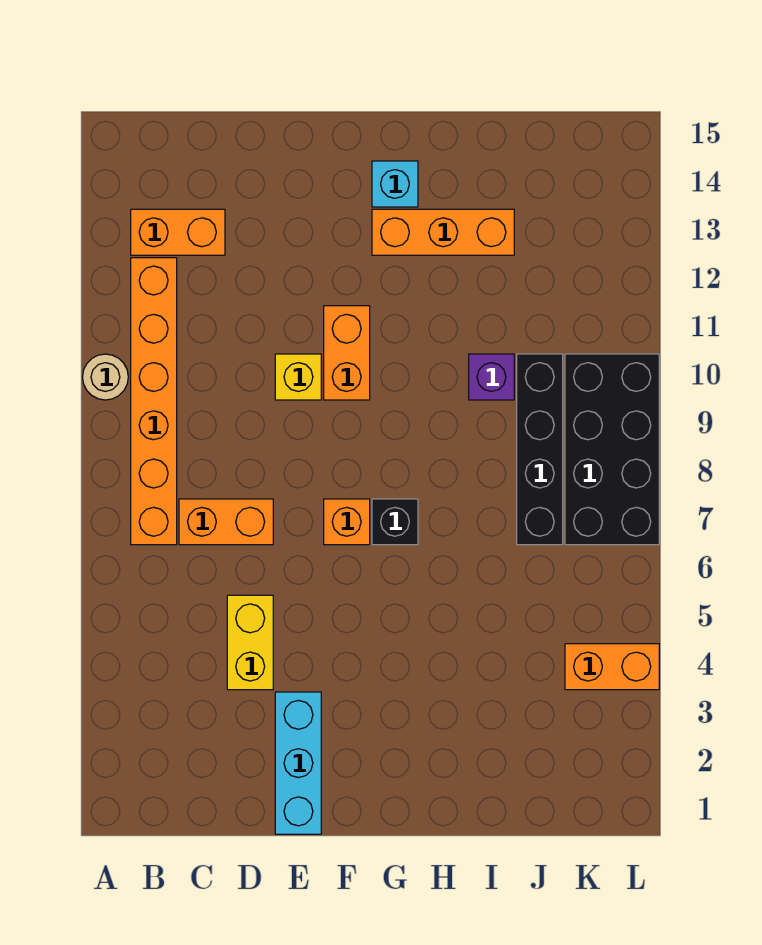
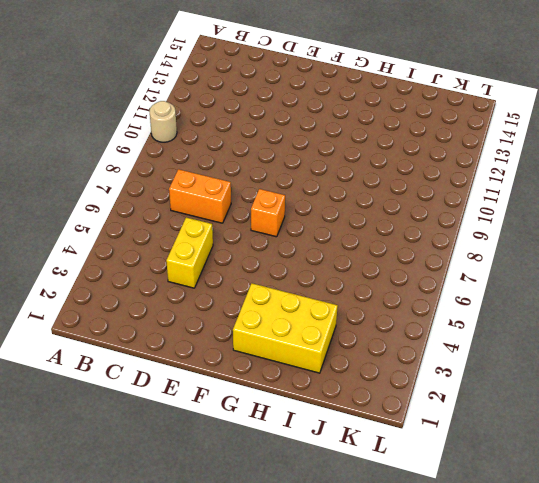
yellow 2x3 brick [233,283,338,373] -> none
none -> orange 1x6 brick [131,258,177,545]
none -> orange 1x2 brick [131,209,225,255]
none -> cyan 1x3 brick [275,692,321,834]

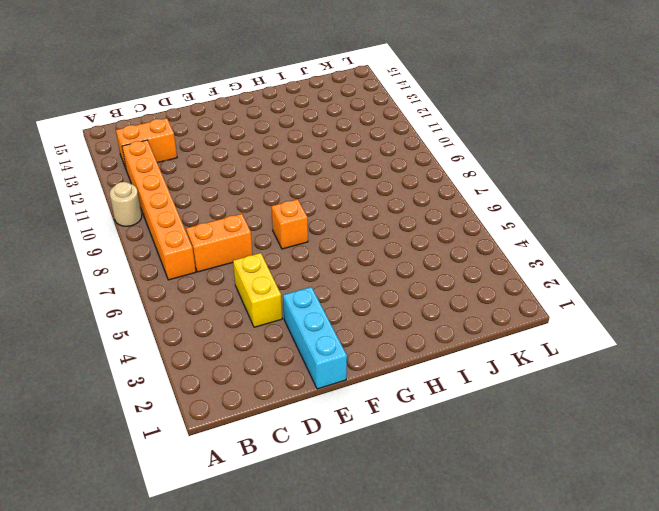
none -> yellow 1x1 brick [275,354,321,400]
none -> orange 1x2 brick [324,306,370,400]
none -> black 1x1 brick [372,499,418,545]

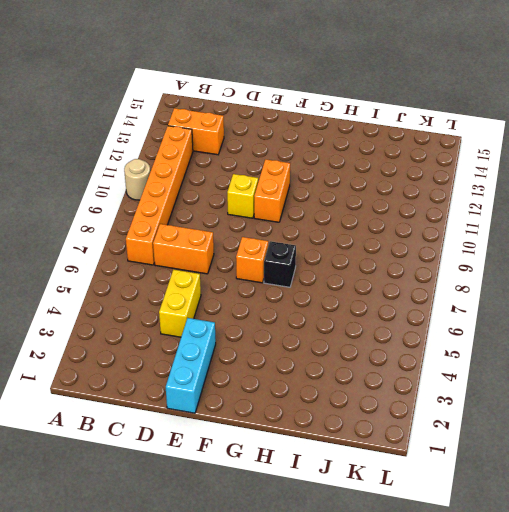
none -> orange 1x3 brick [372,209,514,255]
none -> cyan 1x1 brick [372,161,418,207]
none -> purple 1x1 brick [469,354,514,400]

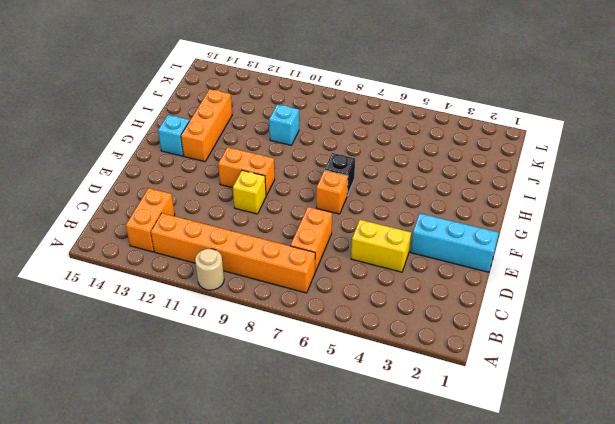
cyan 1x1 brick [269,104,299,145] -> purple 1x1 brick [469,354,514,400]
none -> black 1x4 brick [517,354,563,545]
none -> orange 1x2 brick [565,644,659,690]
none -> black 2x4 brick [565,354,659,545]

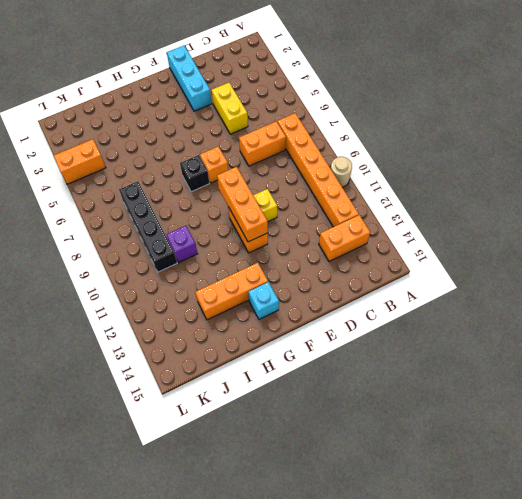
orange 1x3 brick [217,167,268,242] -> none
none -> black 2x4 brick [565,354,659,545]

